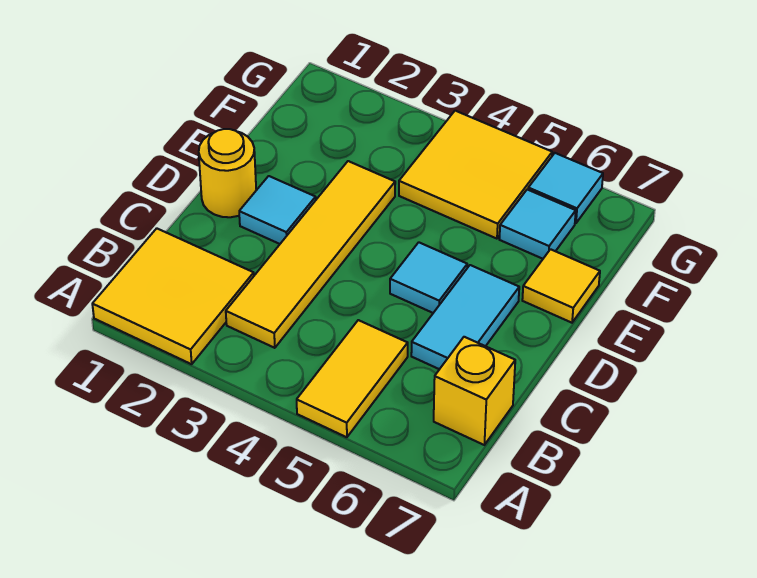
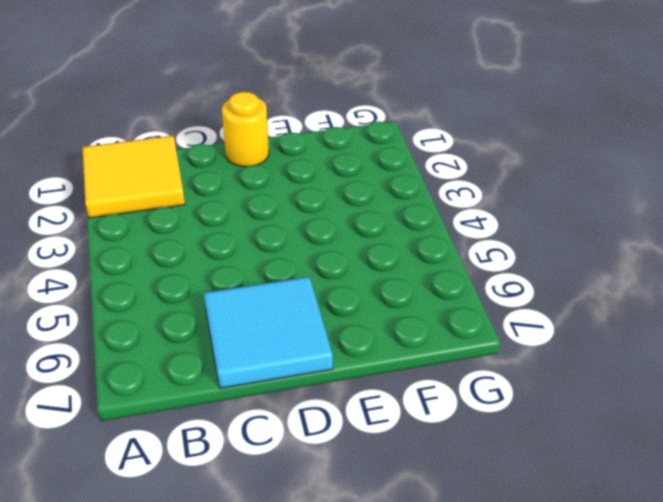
cyan 2x2 tile [204,277,333,388] -> cyan 1x2 tile [411,265,519,369]
none -> yellow 1x2 tile [297,320,408,437]
none -> yellow 1x4 tile [226,161,395,348]
none -> yellow 1x1 brick [434,337,515,445]

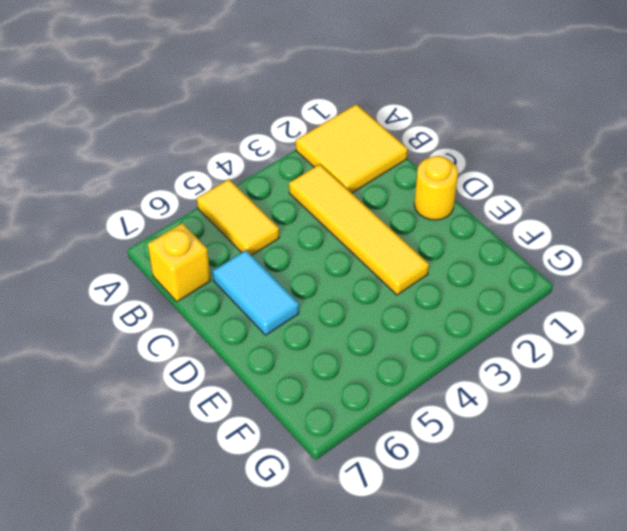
none -> cyan 1x1 tile [239,176,316,244]
none -> cyan 1x1 tile [390,242,467,313]
none -> yellow 1x1 tile [522,249,600,323]

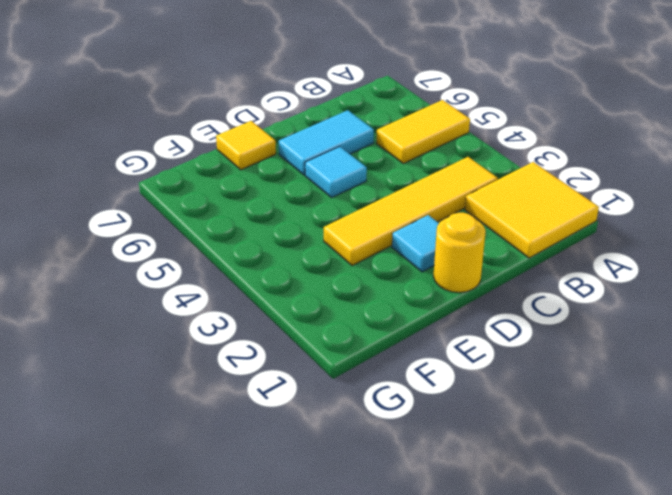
none -> yellow 1x1 brick [434,337,515,445]
none -> yellow 2x2 tile [399,111,552,239]
none -> cyan 1x1 tile [499,189,576,259]

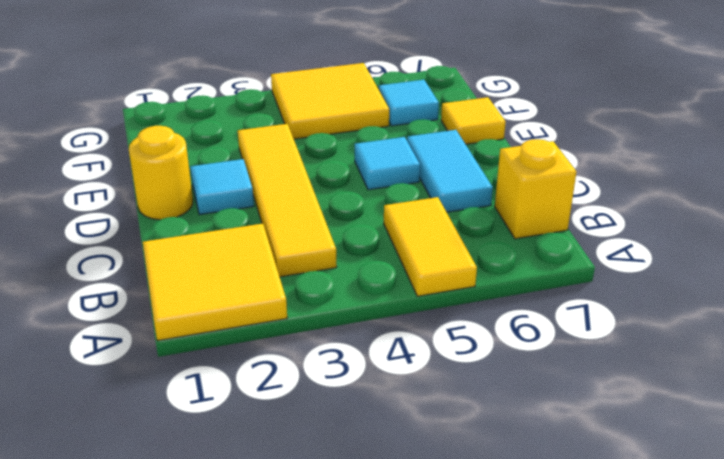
none -> cyan 1x1 tile [528,153,603,223]

